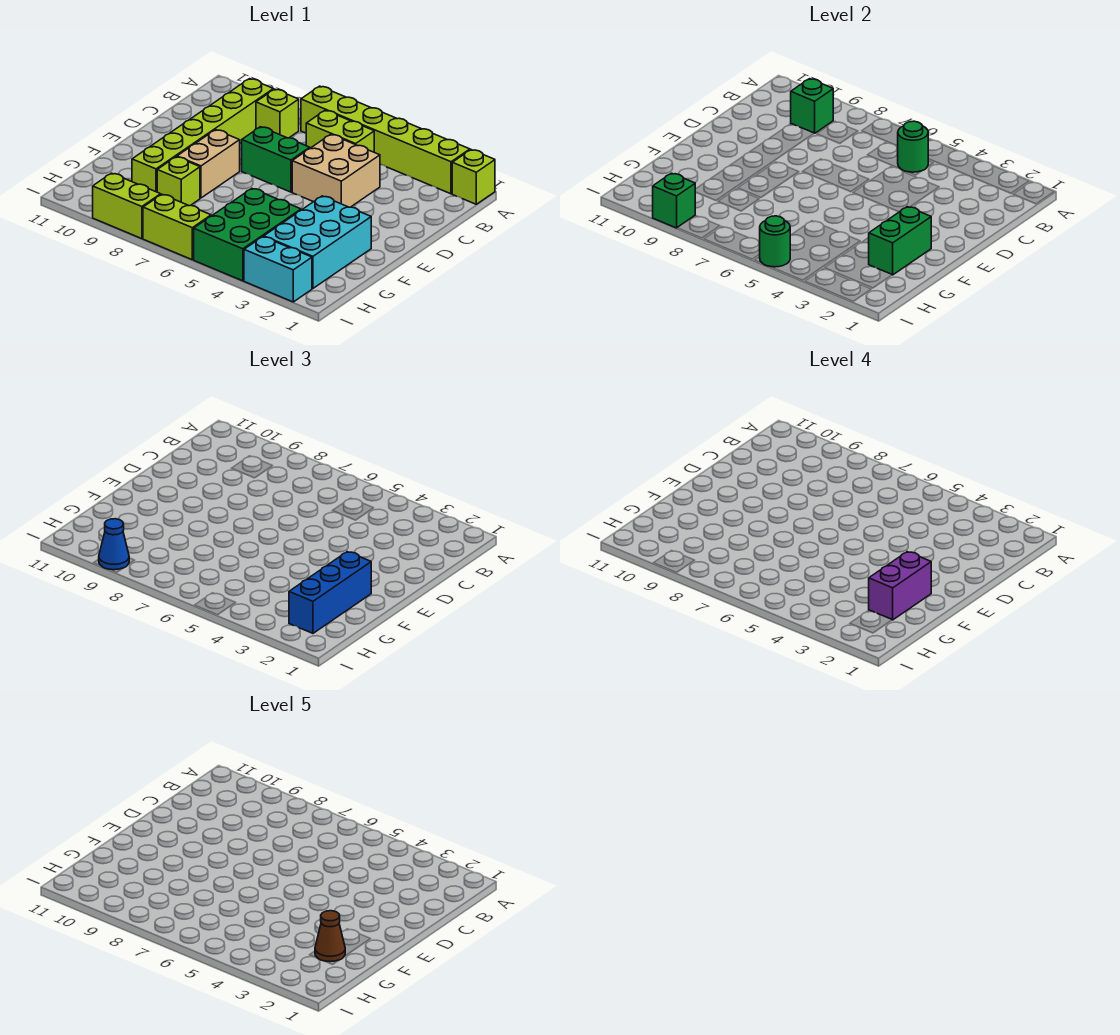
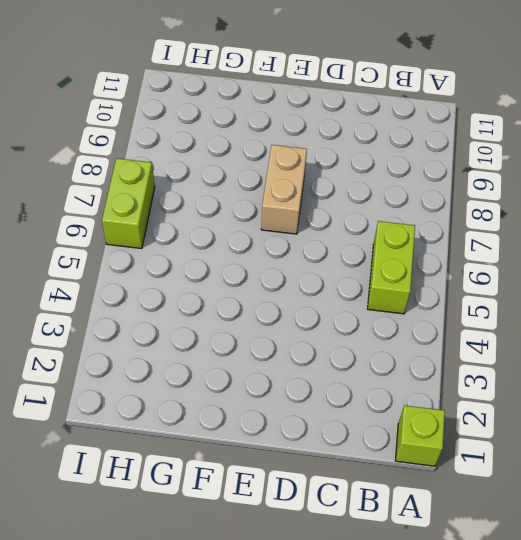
tan 1x2 brick [261,145,307,234] -> tan 1x2 brick turned to [177,130,240,198]
none -> lime 1x6 brick [301,86,470,194]
none -> lime 1x1 brick [256,89,299,138]
none -> lime 1x6 brick [132,79,273,192]

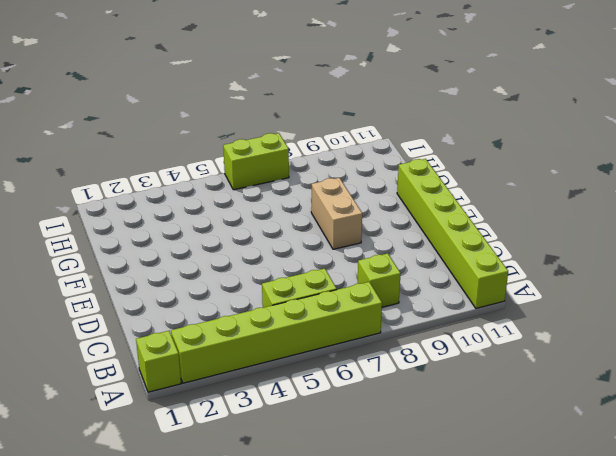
lime 1x6 brick [397,159,508,308] -> lime 1x6 brick moved to [132,79,273,192]
none -> tan 2x2 brick [292,134,380,207]
none -> green 1x2 brick [242,127,310,192]
none -> cyan 2x3 brick [264,196,371,288]

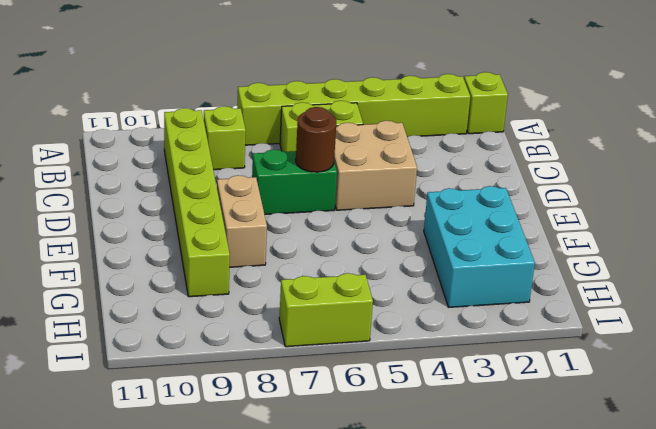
brown 1x1 round brick [296,107,336,172] -> none
none -> green 2x3 brick [194,189,301,281]
none -> lime 1x1 brick [157,157,200,206]
none -> cyan 1x2 brick [244,237,312,302]

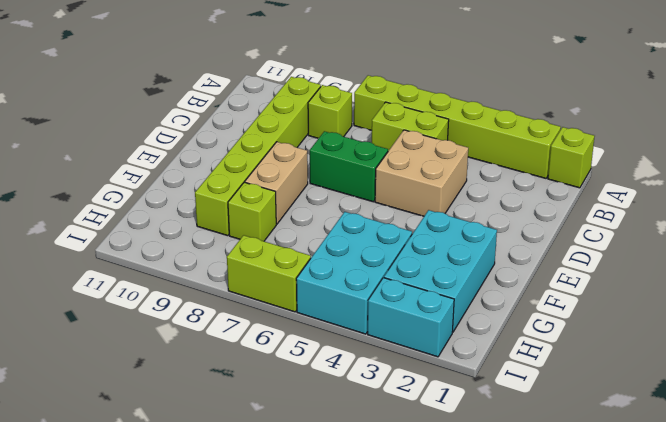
cyan 2x3 brick [296,212,412,334] -> green 2x3 brick [194,189,301,281]
none -> lime 1x2 brick [93,173,161,239]
none -> green 1x1 round brick [898,121,928,172]
none -> green 1x1 brick [791,79,833,133]

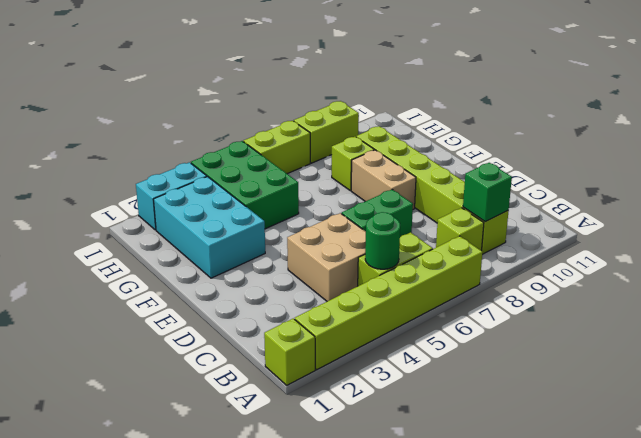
none -> green 1x2 brick [869,207,931,275]
none -> green 1x1 round brick [759,216,790,267]
none -> green 1x1 brick [653,173,695,228]

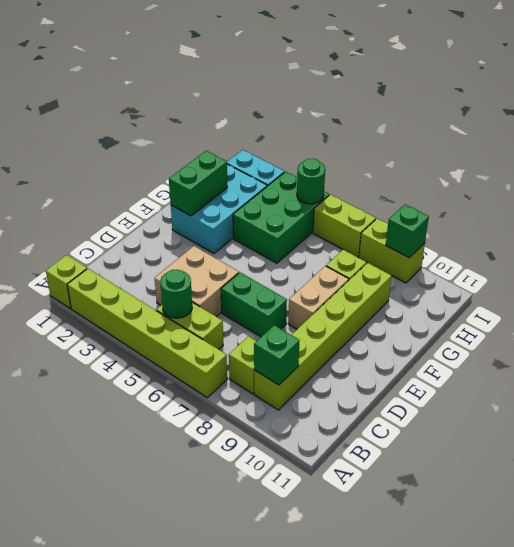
none -> blue 1x3 brick [289,552,371,633]
none -> blue 1x1 cone [99,519,129,570]
none -> purple 1x2 brick [869,552,931,620]

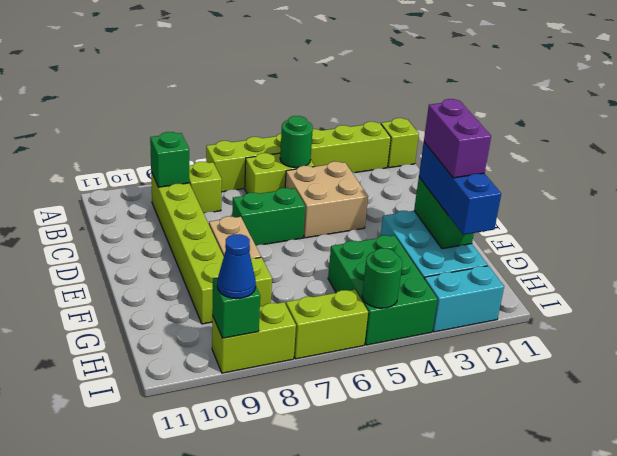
none -> brown 1x1 cone [315,911,345,962]

